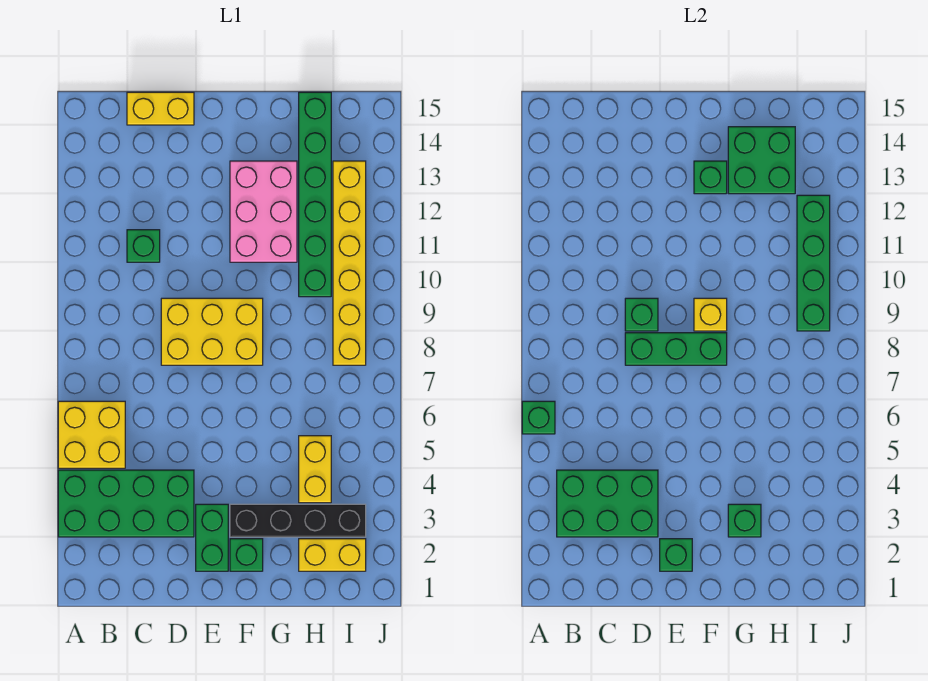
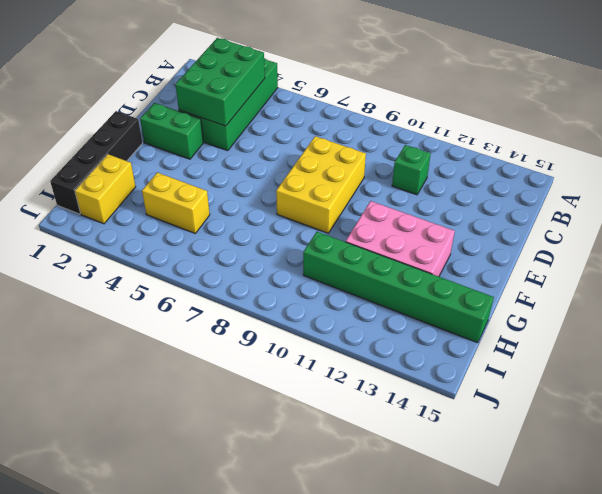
black 1x4 brick [50,111,142,214] -> black 1x4 brick moved to [230,504,366,537]
none -> yellow 2x2 brick [58,401,125,468]
none -> yellow 1x2 brick [127,92,194,125]
none -> green 1x1 brick [230,539,263,571]

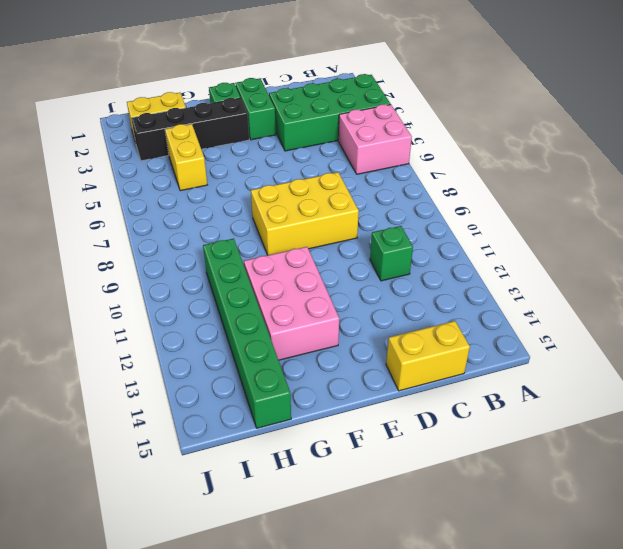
pink 2x2 brick [338,105,412,174] -> yellow 2x2 brick [58,401,125,468]
none -> yellow 1x6 brick [333,161,366,365]
none -> green 1x1 brick [522,401,555,434]
none -> green 2x3 brick [557,470,658,537]

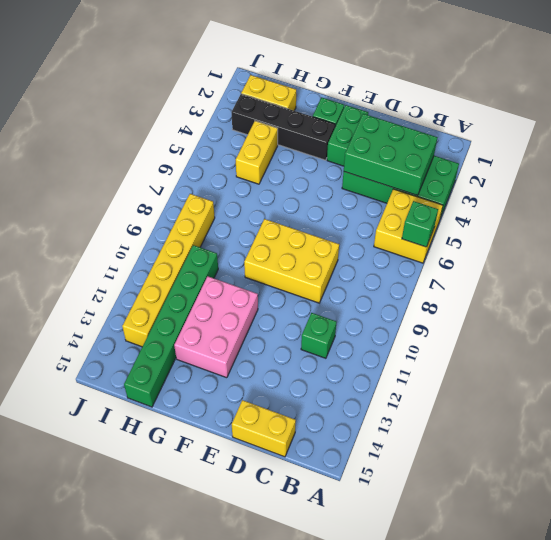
none -> green 1x3 brick [625,333,727,365]
none -> green 1x1 brick [625,298,658,331]
none -> green 1x1 brick [660,539,692,571]

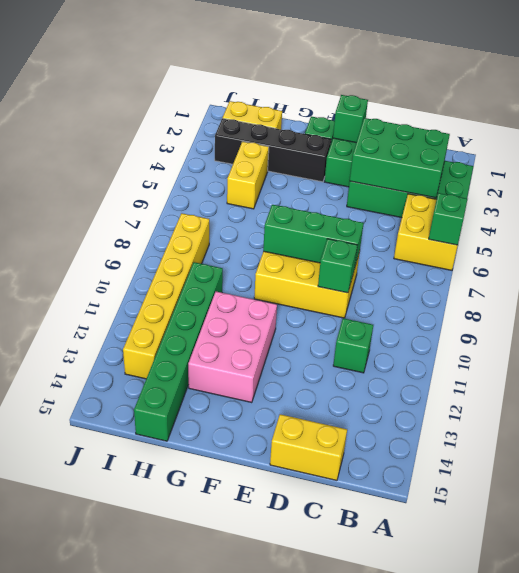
none -> yellow 1x1 brick [694,298,727,331]
none -> green 1x1 brick [694,161,727,194]
none -> green 1x1 brick [728,504,761,537]

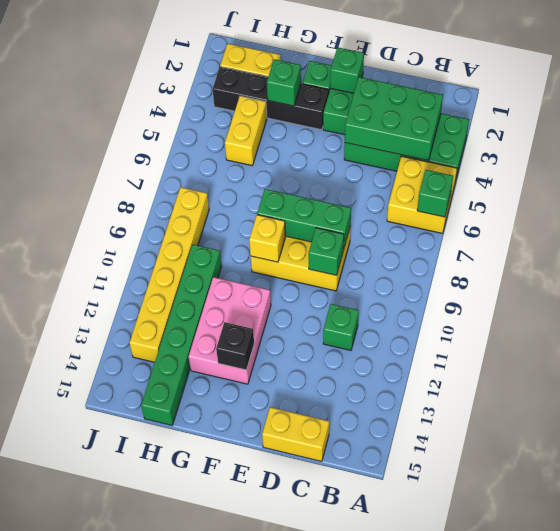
black 1x1 brick [216,322,254,370] -> green 1x1 brick [694,161,727,194]
none -> green 2x2 brick [728,127,795,194]
none -> green 1x4 brick [797,195,830,331]

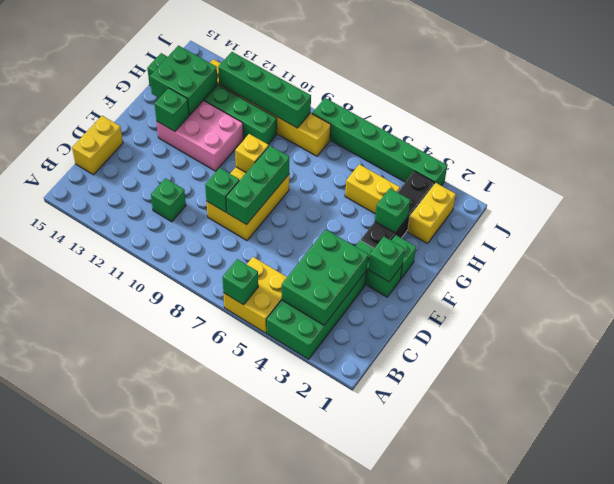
green 1x6 brick [312,98,447,186] -> none

